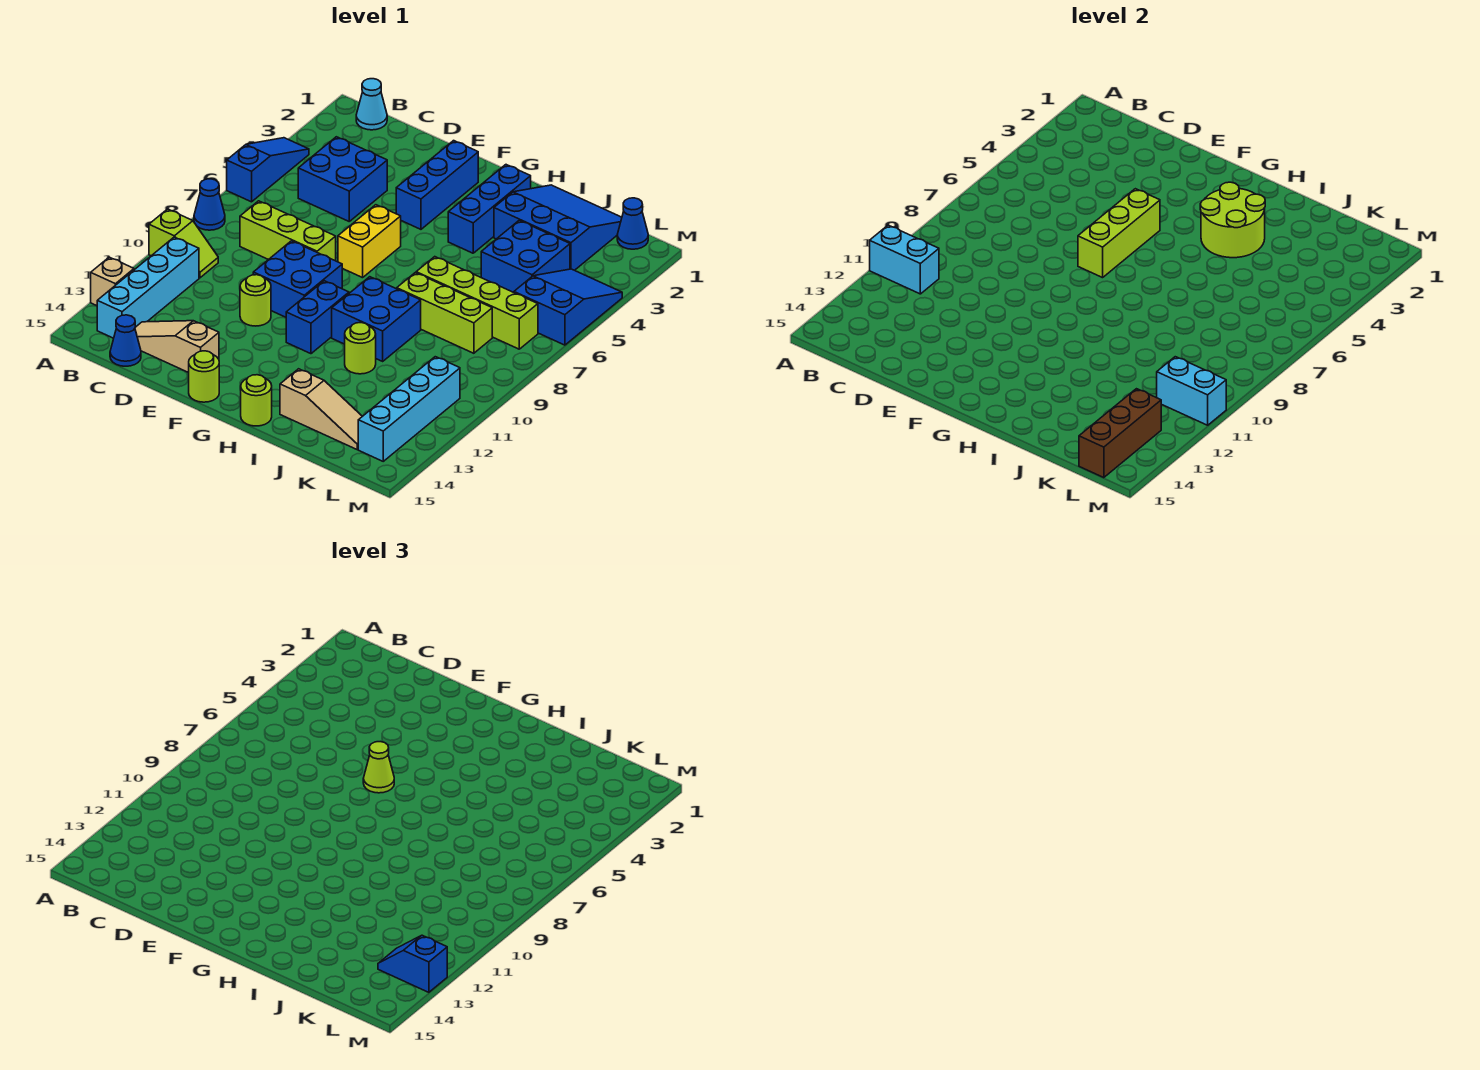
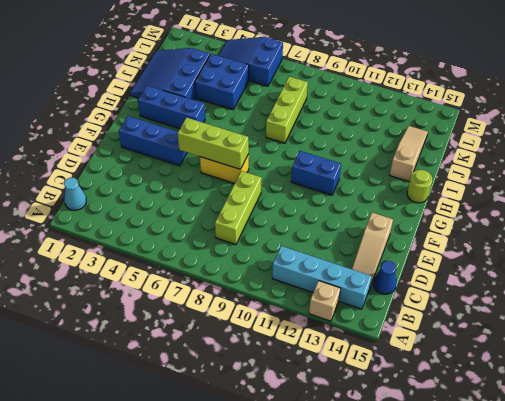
none -> blue 1x3 slope [227,138,309,202]
none -> blue 1x1 cone [194,179,225,230]
none -> lime 1x2 slope [149,209,218,278]
none -> blue 2x2 brick [298,137,387,221]

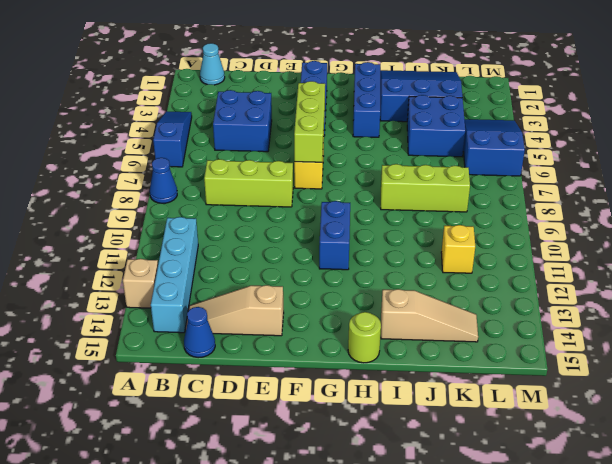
yellow 1x1 brick [441,225,475,273] -> none
none -> lime 1x2 slope [149,209,218,278]
none -> blue 2x2 brick [253,241,342,317]
none -> lime 1x1 round brick [240,275,271,326]
none -> lime 1x1 round brick [189,351,219,402]

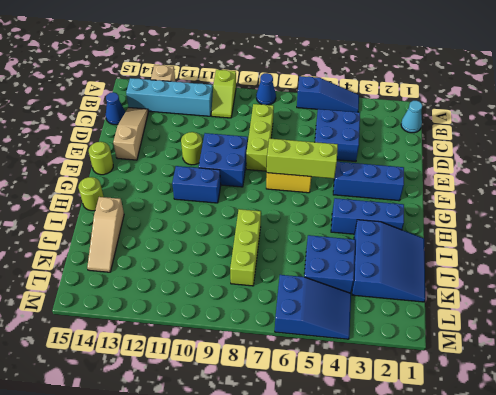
none -> blue 2x2 brick [332,277,421,361]
none -> lime 1x4 brick [416,257,538,349]
none -> lime 1x1 round brick [345,323,376,374]
none -> blue 1x1 cone [617,198,648,249]

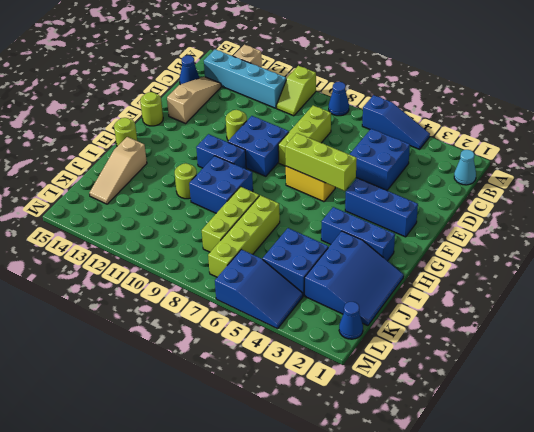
none -> cyan 1x4 brick [358,357,460,461]
none -> cyan 1x2 brick [870,225,939,294]
none -> lime 2x2 round brick [1200,182,1265,258]
none -> cyan 1x2 brick [1157,357,1226,425]

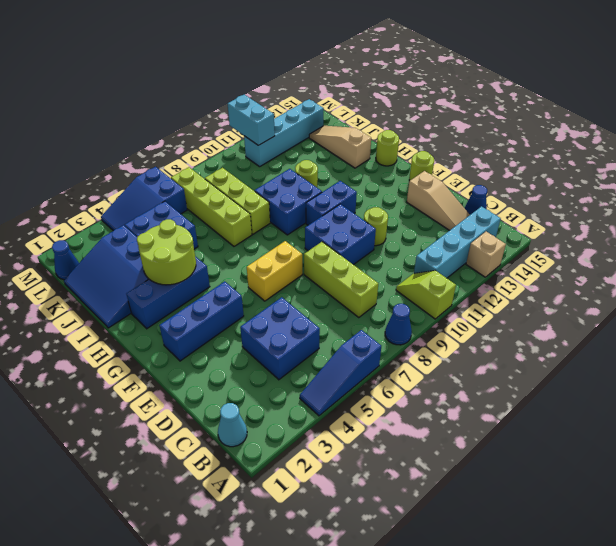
none -> cyan 1x2 brick [870,225,939,294]
none -> lime 1x3 brick [1078,189,1160,278]
none -> brown 1x3 brick [1079,389,1161,478]
none -> lime 1x1 cone [363,742,394,793]

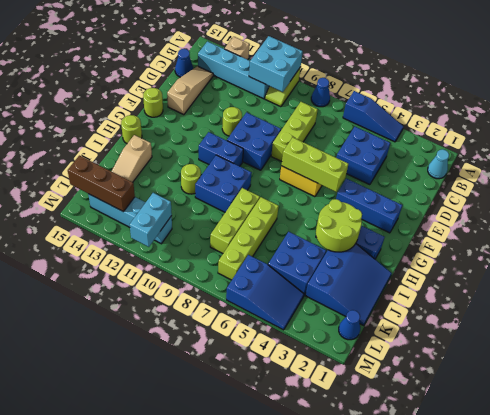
cyan 2x2 brick [249,36,303,92] -> cyan 1x2 brick [870,225,939,294]
none -> lime 1x1 cone [363,742,394,793]
none -> blue 1x2 slope [378,935,447,992]

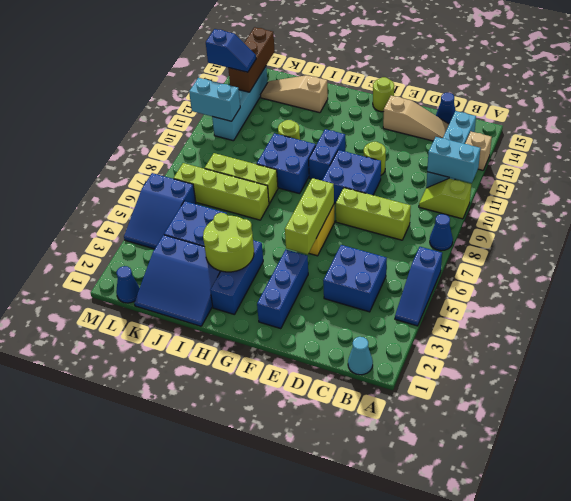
none -> lime 1x1 round brick [241,375,272,426]
none -> lime 1x1 cone [363,742,394,793]

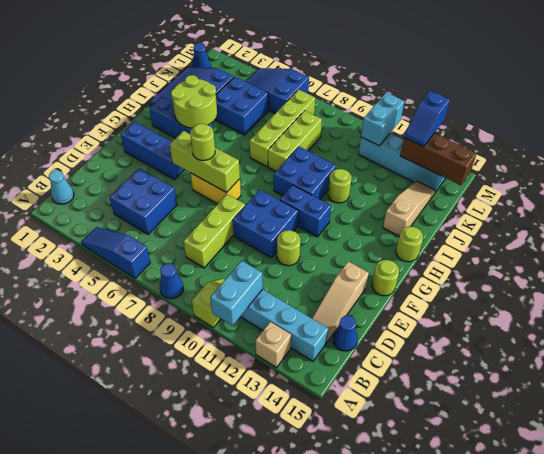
lime 1x1 round brick [190,124,215,161] -> lime 1x1 cone [363,742,394,793]

